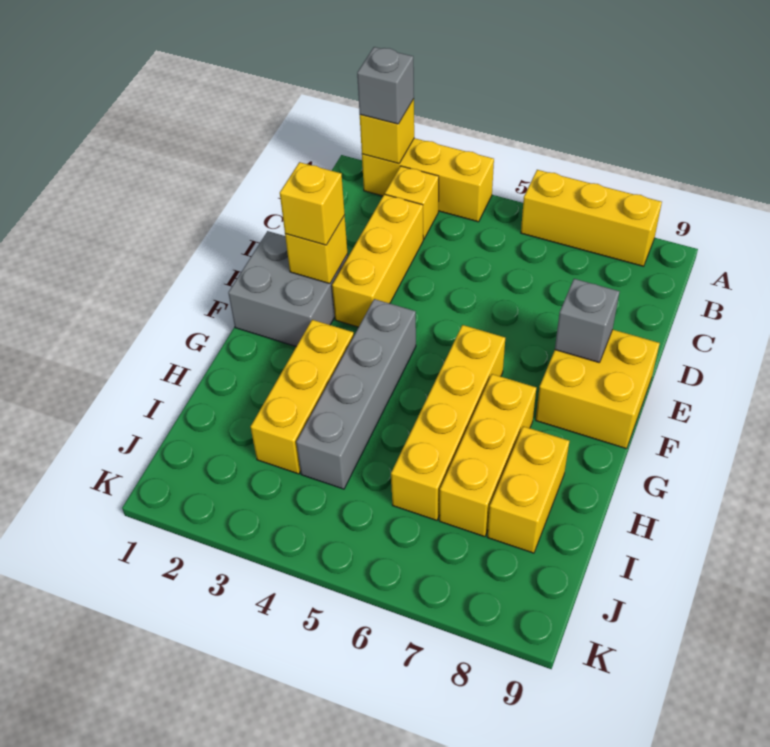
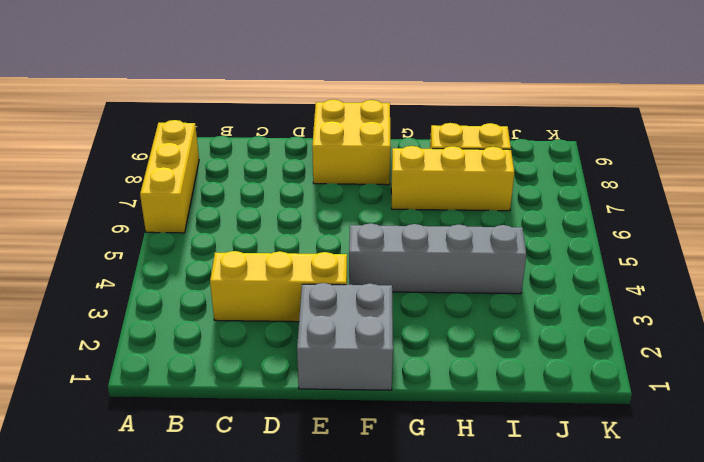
none -> yellow 1x3 brick [362,138,494,222]
none -> yellow 1x1 brick [385,166,439,240]
none -> yellow 1x4 brick [391,325,505,520]

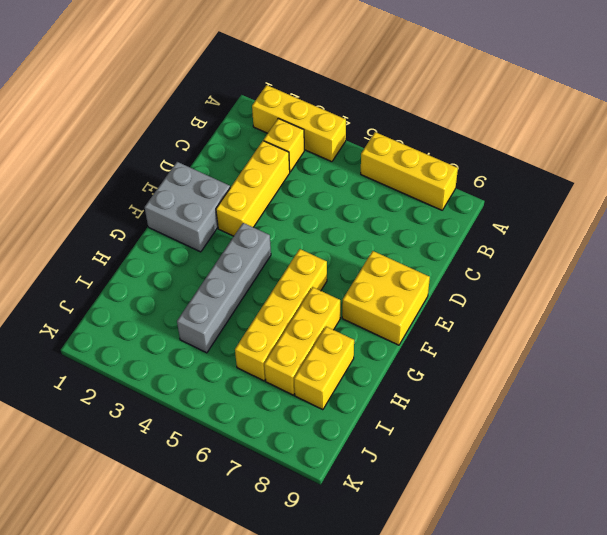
none -> yellow 1x3 brick [251,320,354,474]
none -> yellow 1x1 brick [360,99,414,163]
none -> yellow 1x1 brick [285,216,347,284]

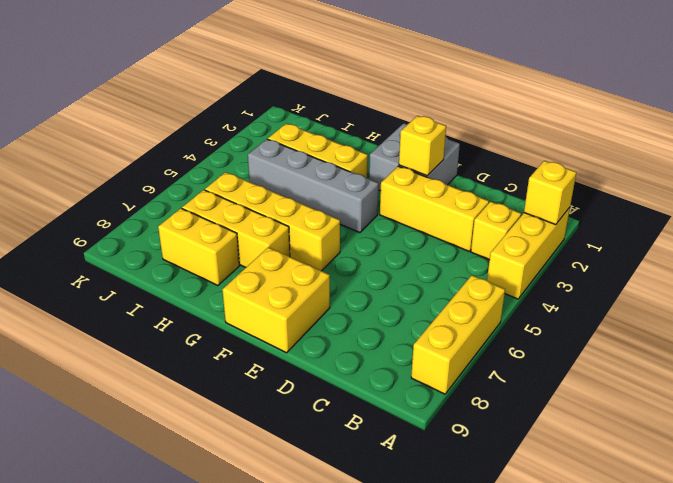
none -> grey 1x1 brick [555,279,620,363]
none -> grey 1x1 brick [357,47,414,124]
none -> yellow 1x1 brick [280,162,345,245]

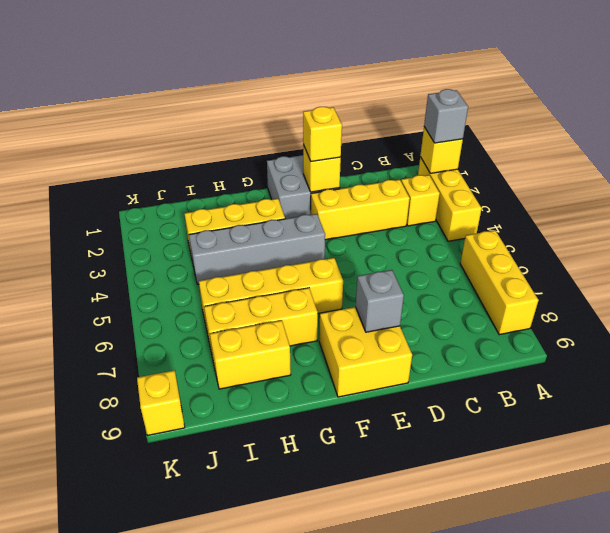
yellow 1x1 brick [137,370,185,435] -> none

